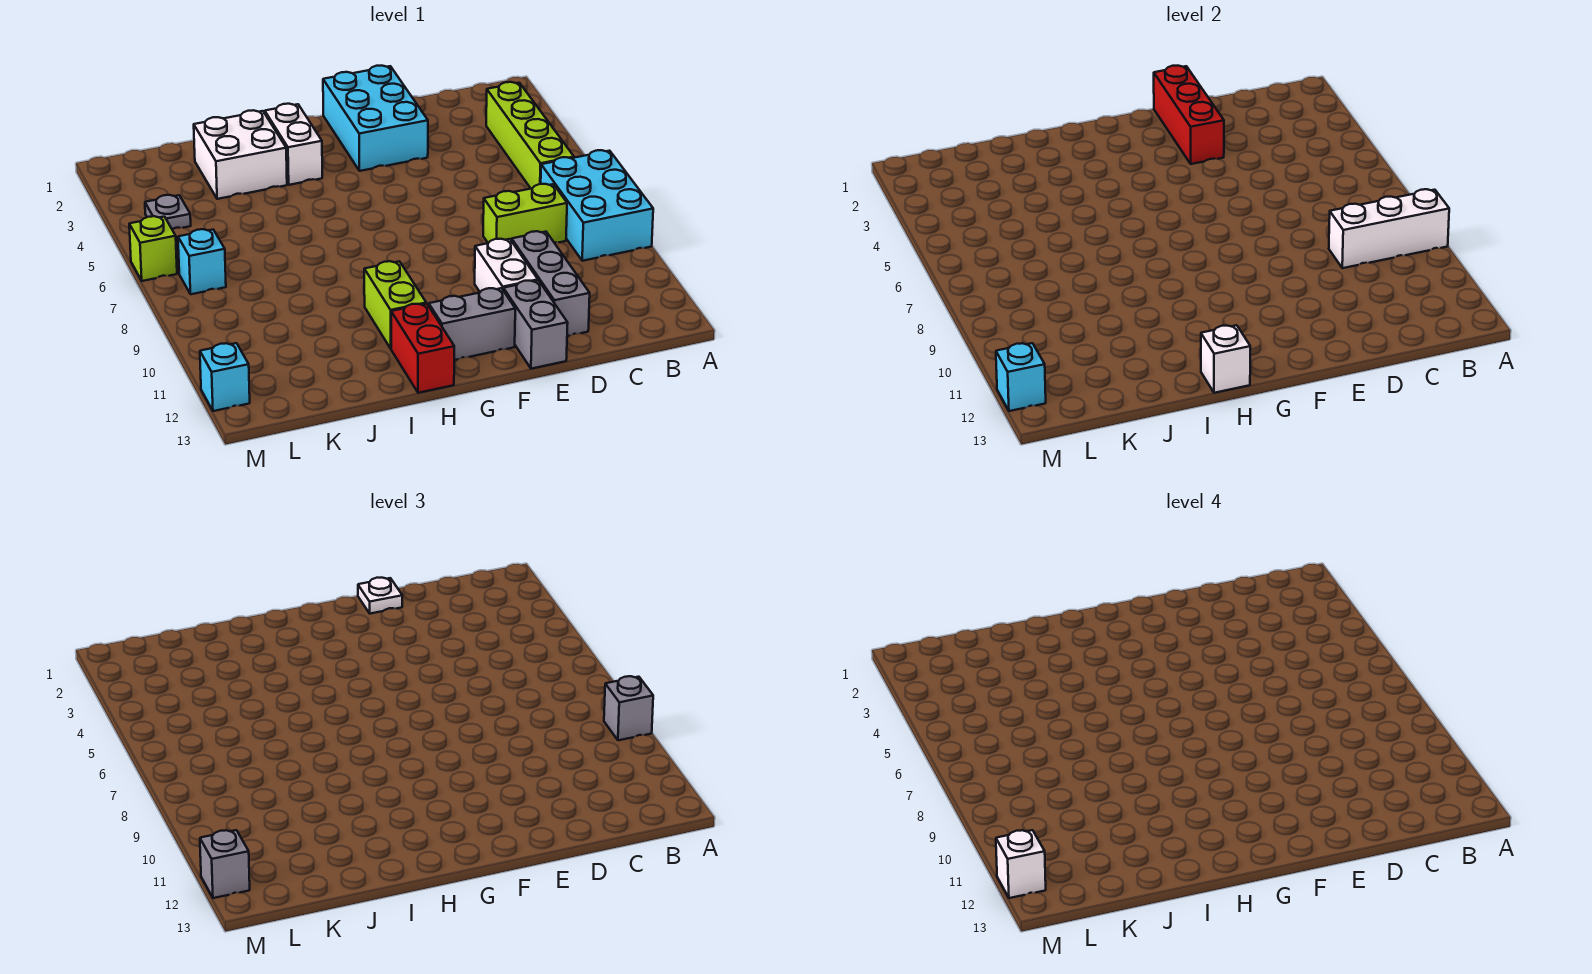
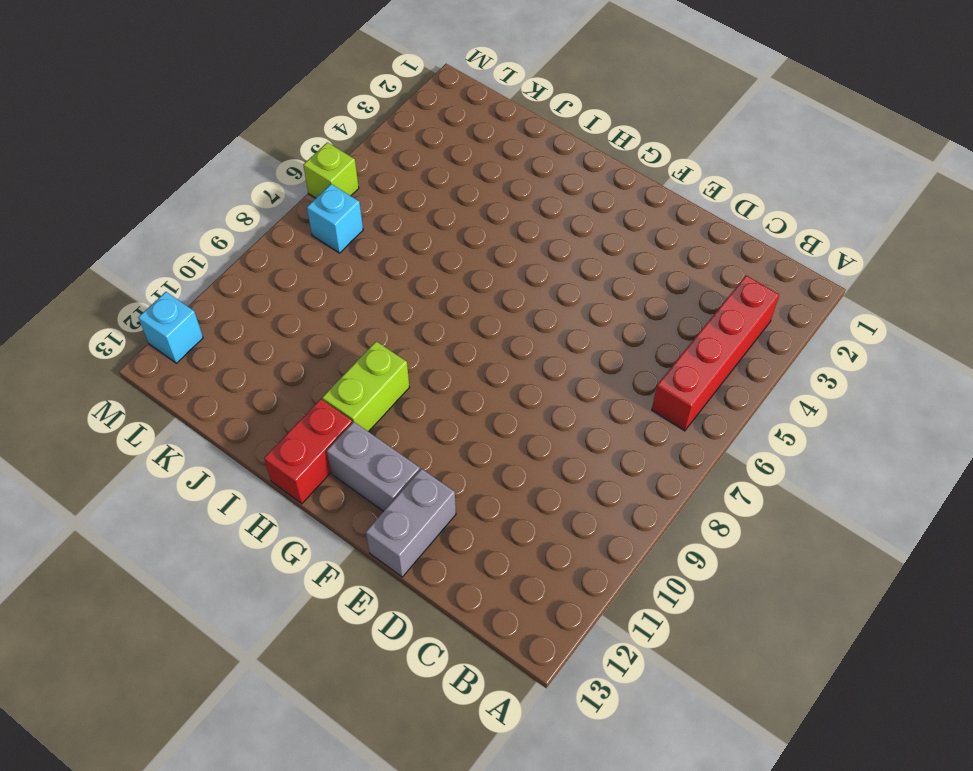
red 1x4 brick [652,276,779,431] -> lime 1x4 brick [486,82,574,189]
none -> cyan 2x3 brick [541,150,653,261]
none -> lime 1x2 brick [483,184,567,243]
none -> grey 1x3 brick [512,231,590,336]

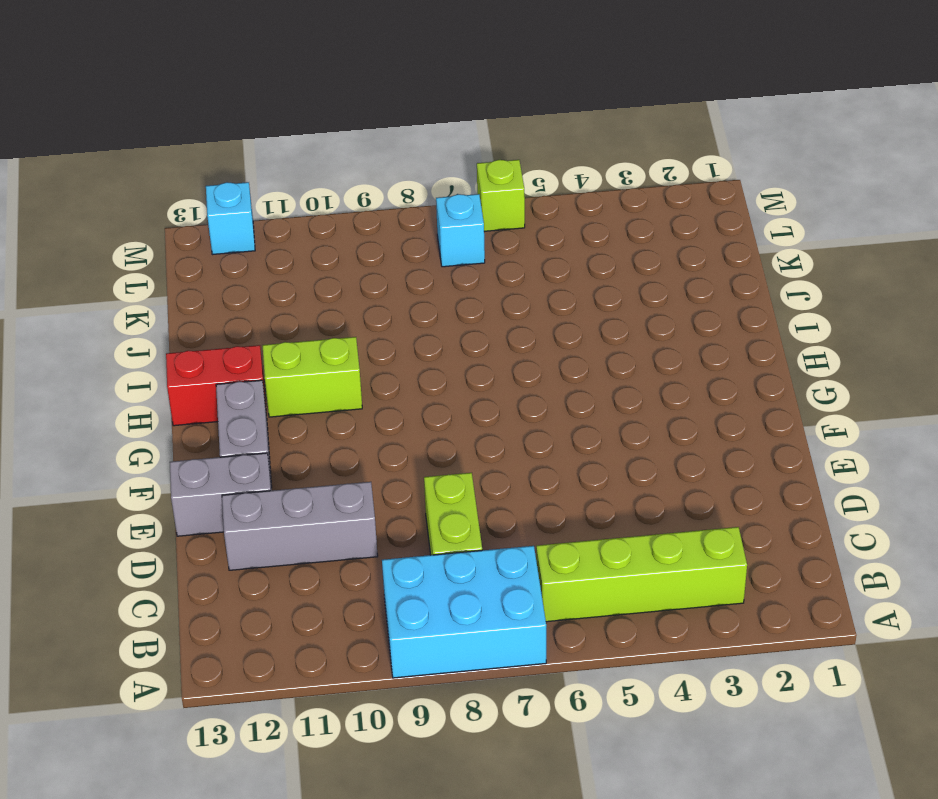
none -> cyan 2x3 brick [323,66,428,171]
none -> white 1x2 brick [475,239,538,292]
none -> white 1x2 brick [265,104,322,185]

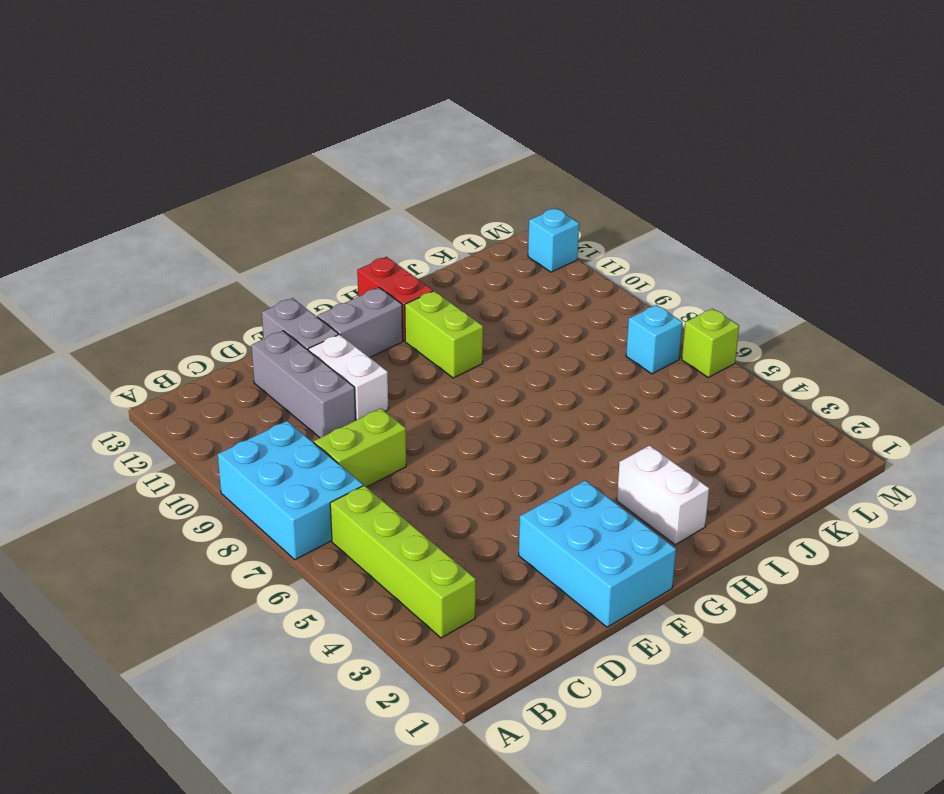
none -> white 2x2 brick [194,110,287,199]
none -> grey 1x1 plate [145,195,191,229]
none -> white 1x3 brick [1329,189,1449,268]

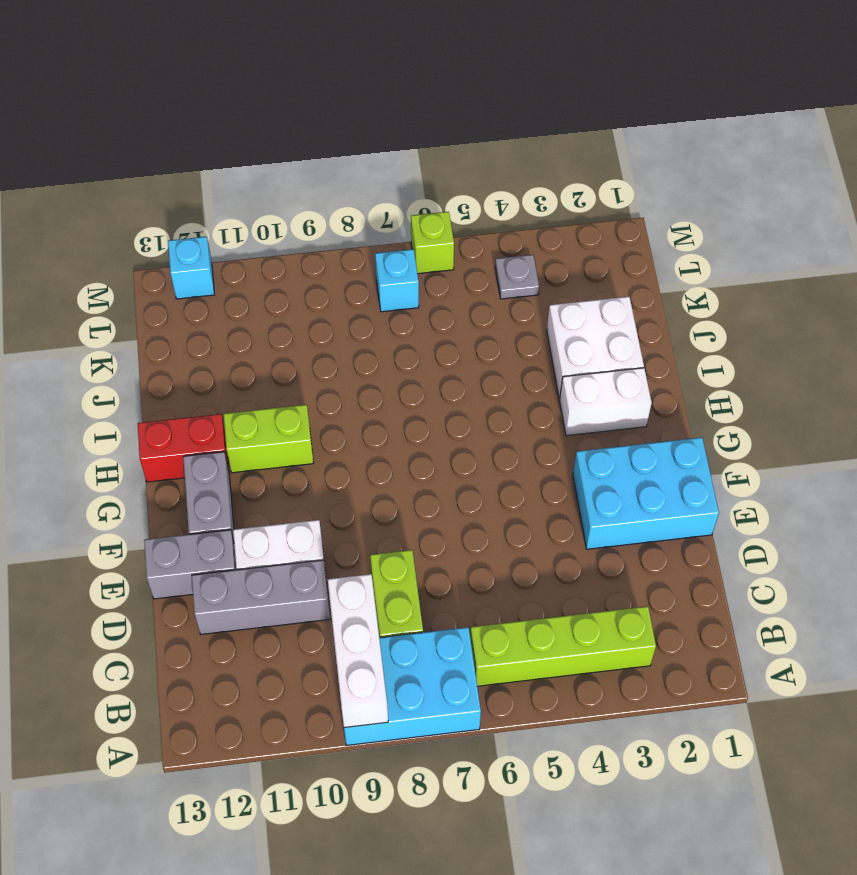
none -> red 1x3 brick [1154,66,1224,164]
none -> white 1x1 brick [1201,325,1250,393]
none -> cyan 1x1 brick [996,343,1046,411]

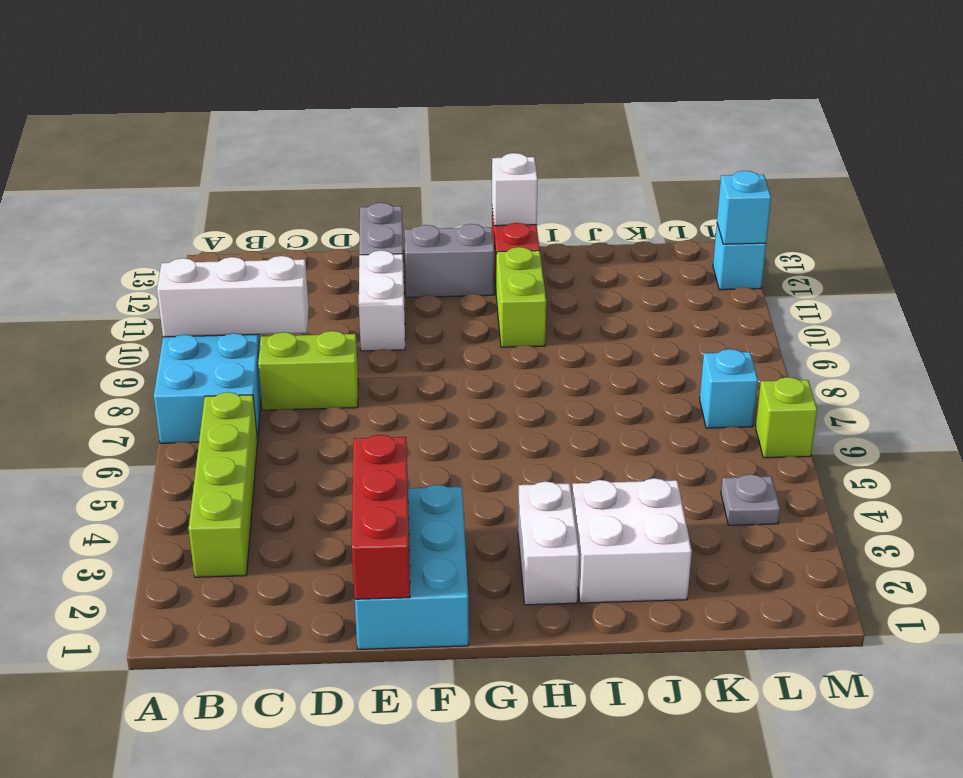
none -> grey 1x3 brick [512,231,590,336]
none -> grey 1x1 brick [604,676,653,740]
none -> white 1x1 plate [358,578,402,614]

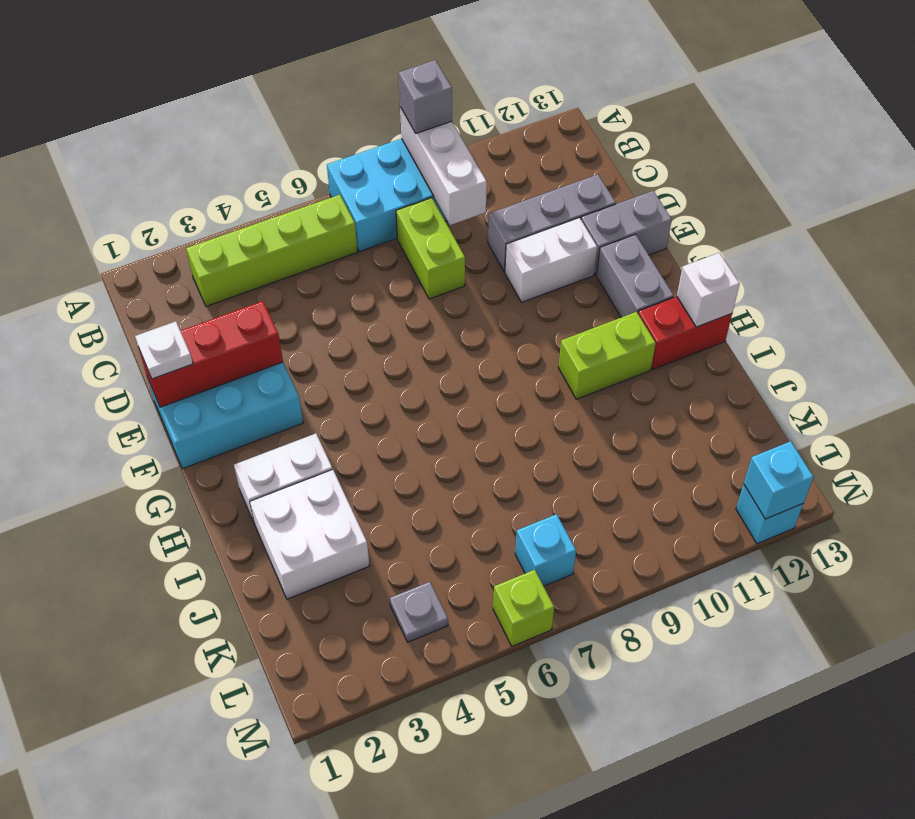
none -> grey 1x1 brick [200,830,250,898]
none -> white 1x1 brick [996,830,1046,898]

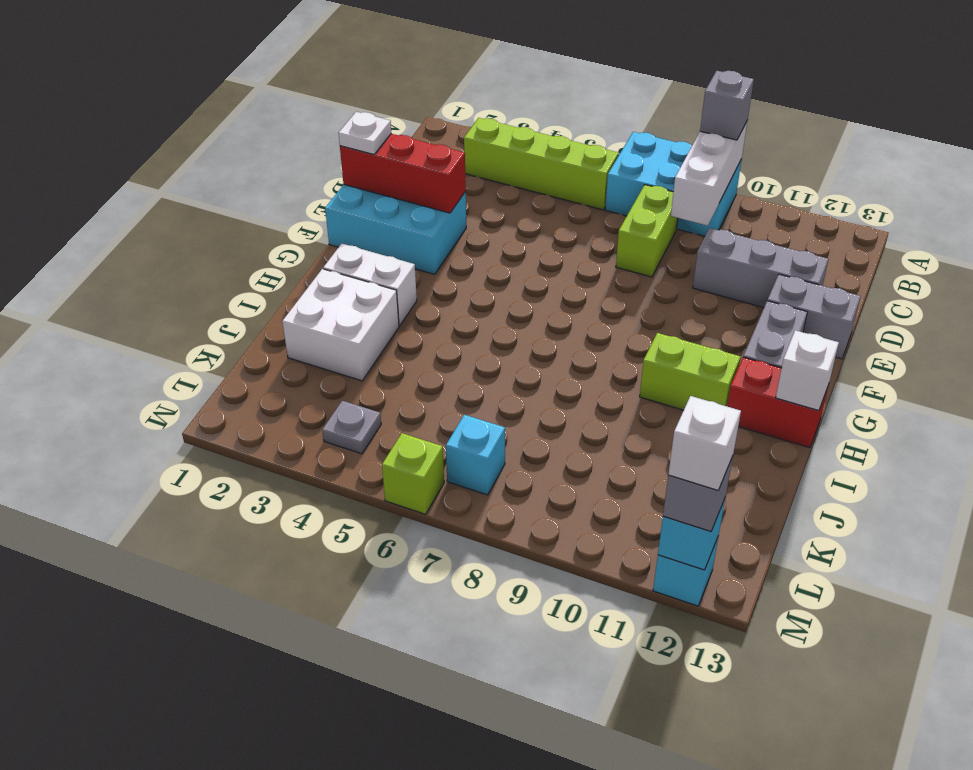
none -> white 1x2 brick [475,239,538,292]

